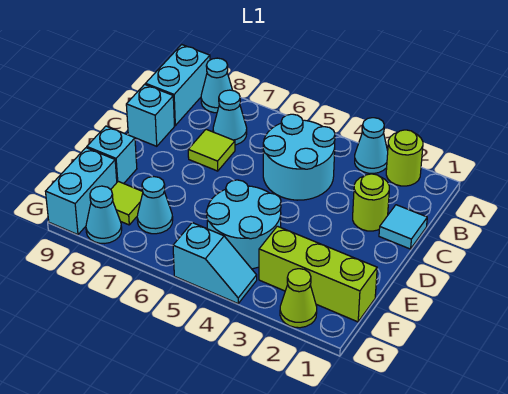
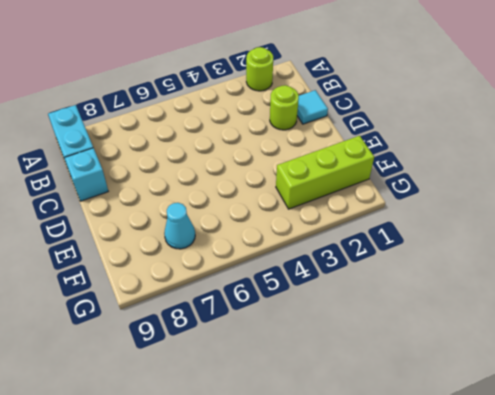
none -> cyan 1x1 cone [355,118,388,173]
none -> cyan 1x1 cone [201,58,233,113]
none -> cyan 2x2 round brick [263,114,335,200]

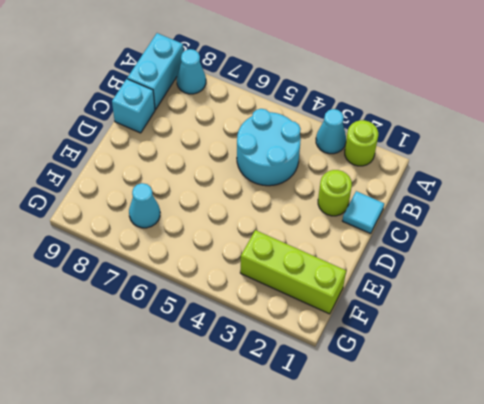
none -> cyan 1x1 cone [213,90,247,145]
none -> lime 1x1 tile [188,129,235,171]
none -> cyan 2x2 round brick [206,180,281,269]

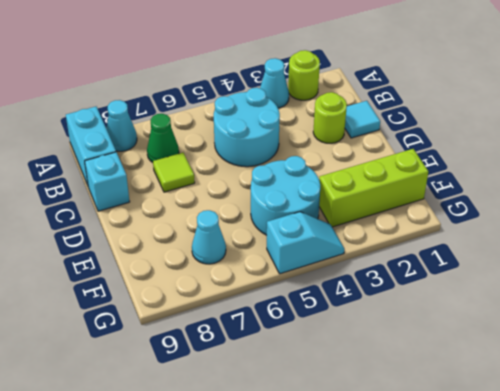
green 1x1 cone [147,114,179,162] -> cyan 1x1 cone [213,90,247,145]
none -> cyan 1x1 brick [87,126,137,184]
none -> lime 1x1 tile [111,181,143,225]
none -> cyan 1x2 brick [45,148,117,235]

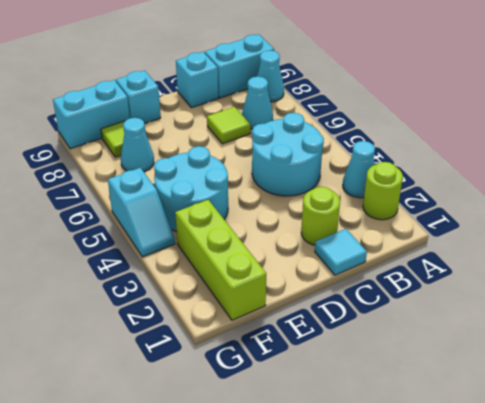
none -> lime 1x1 cone [280,269,317,328]
none -> cyan 1x1 cone [86,186,122,244]

